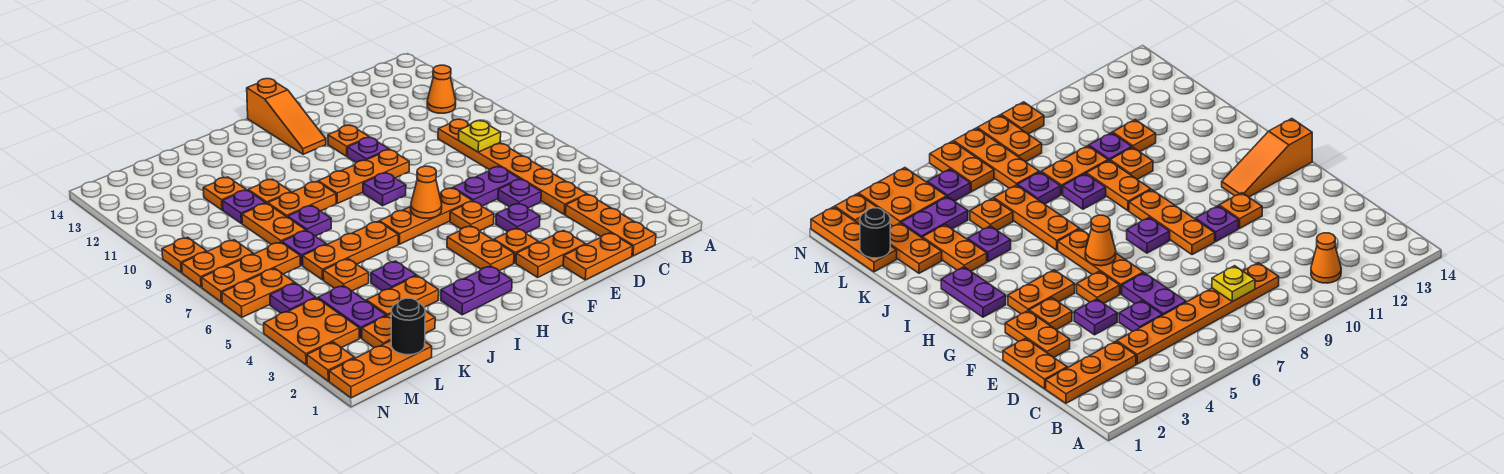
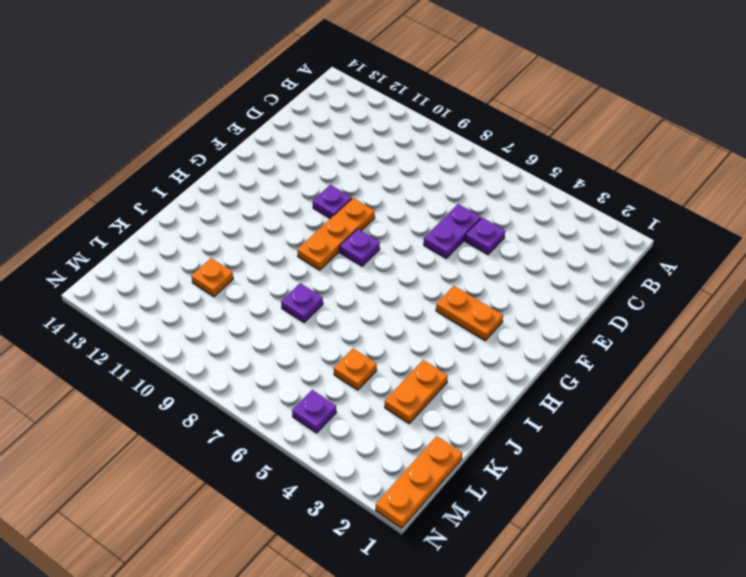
none -> orange 1x1 cone [427,65,456,113]
none -> orange 1x3 plate [565,195,656,256]
none -> orange 1x6 plate [438,119,587,214]
none -> orange 1x2 plate [563,233,633,280]

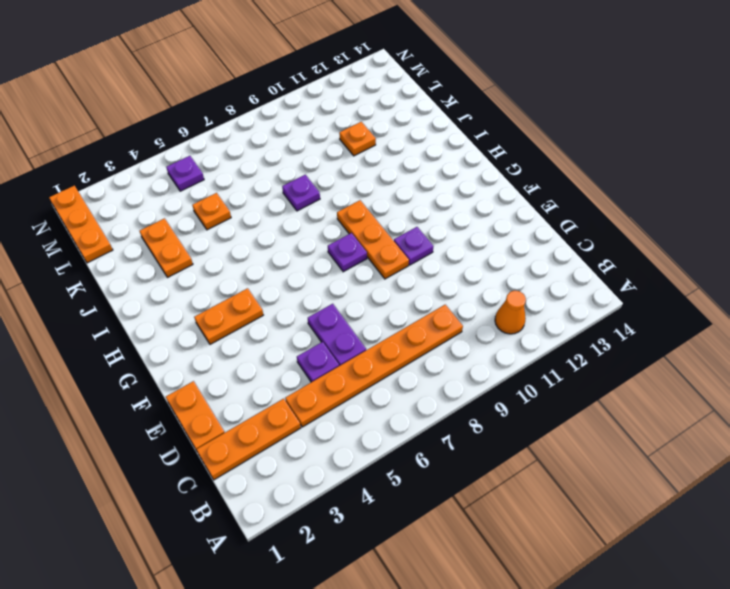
none -> orange 1x2 plate [516,230,585,277]
none -> purple 1x1 plate [496,203,540,233]
none -> orange 1x1 plate [494,228,538,263]
none -> orange 1x1 plate [450,201,494,231]

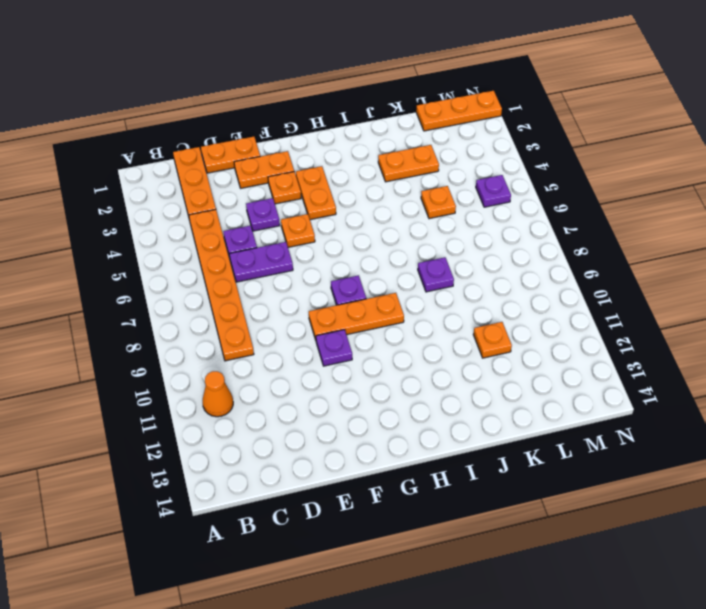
none -> orange 1x3 plate [379,188,472,244]
none -> orange 1x1 plate [328,125,369,156]
none -> orange 1x3 slope [247,79,326,154]
none -> purple 1x2 plate [441,266,512,315]

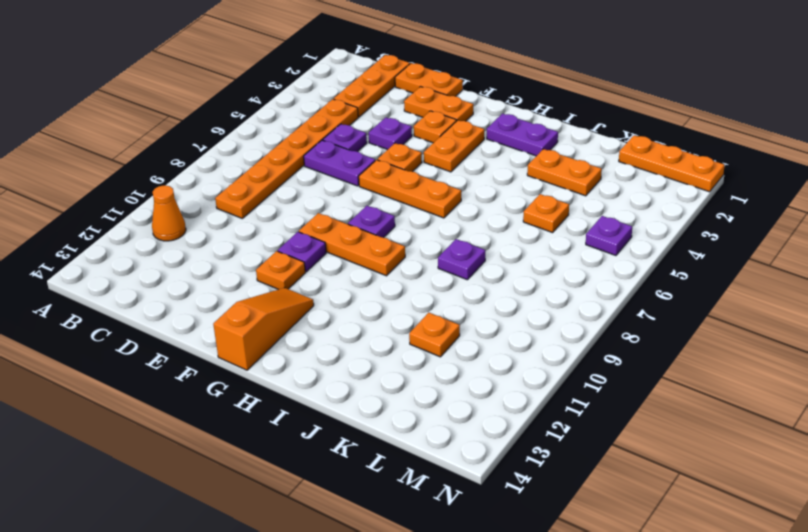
none -> orange 1x3 plate [302,221,398,280]
none -> orange 1x2 plate [268,181,336,217]
none -> purple 1x1 plate [371,261,416,291]
none -> orange 1x1 plate [248,179,291,204]

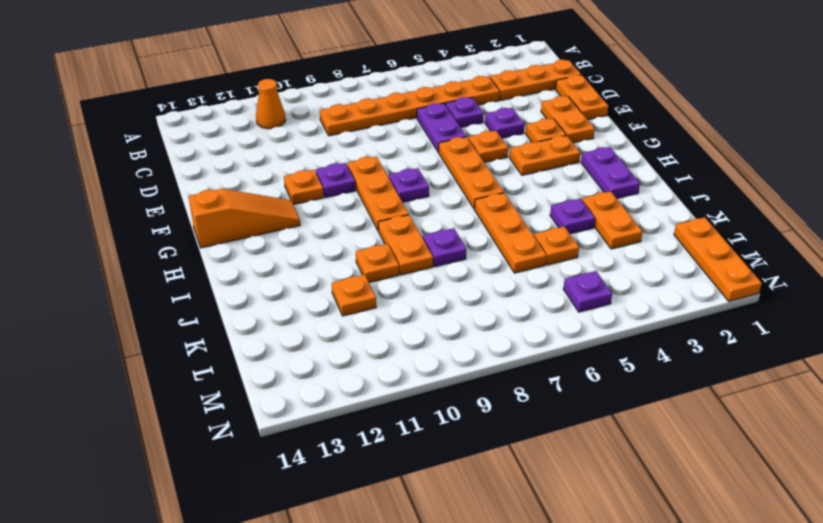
none -> orange 1x2 plate [362,311,435,347]
none -> purple 1x1 plate [282,230,326,265]
none -> orange 1x2 plate [242,203,306,244]
none -> purple 1x1 plate [223,190,266,224]

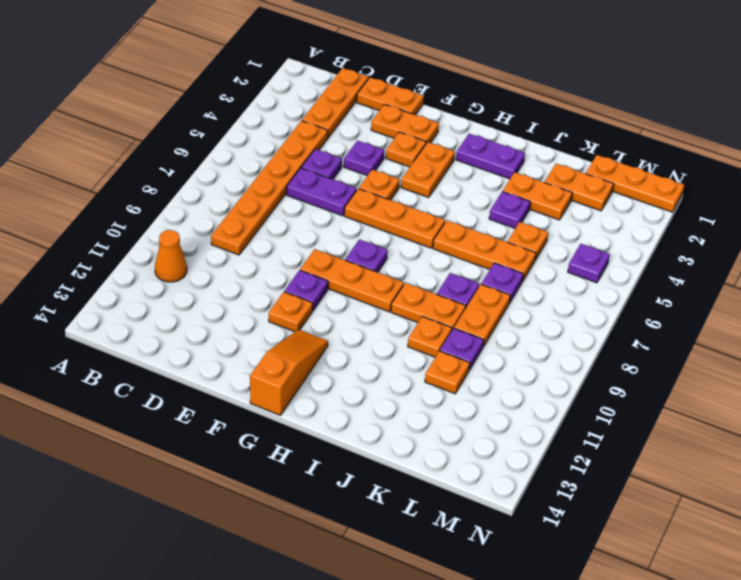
none -> purple 1x2 plate [318,285,386,338]
none -> orange 1x3 plate [202,242,300,302]
none -> orange 2x2 plate [264,298,359,365]
none -> orange 1x2 plate [222,268,295,317]

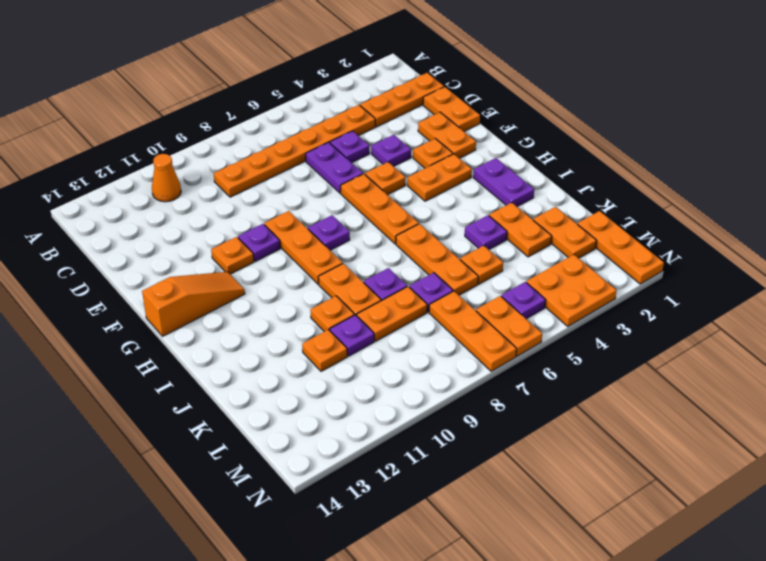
none -> purple 1x2 plate [318,285,386,338]
none -> orange 1x2 plate [182,240,253,287]
none -> orange 1x1 plate [307,342,355,381]
none -> orange 1x1 plate [162,237,207,273]

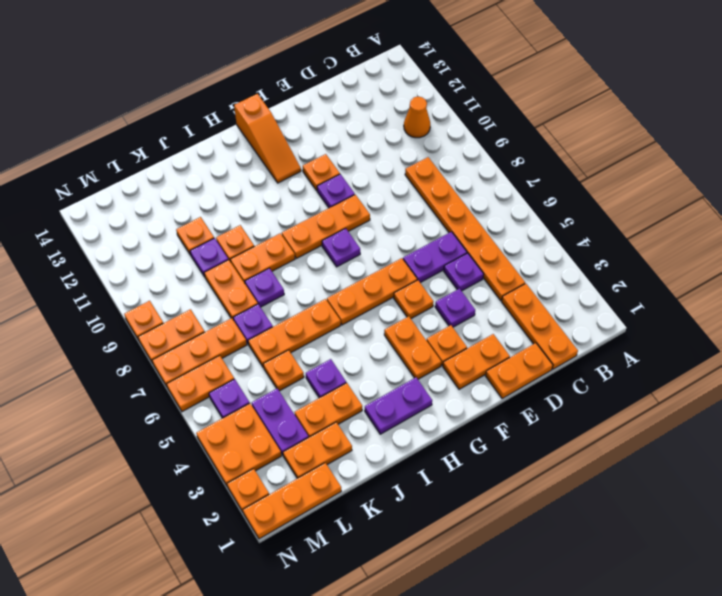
none -> yellow 1x1 plate [459,121,501,152]
none -> orange 1x1 cone [410,166,442,218]
none -> black 1x1 round brick [391,298,425,355]

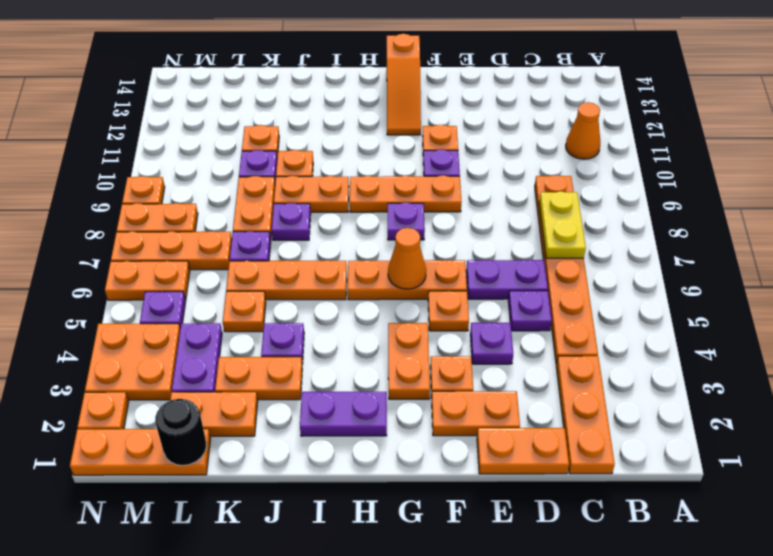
yellow 1x2 plate [539,191,586,258] -> yellow 1x1 plate [459,121,501,152]

